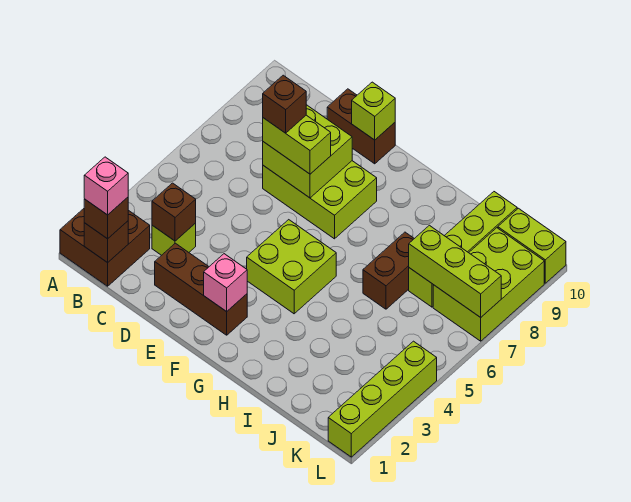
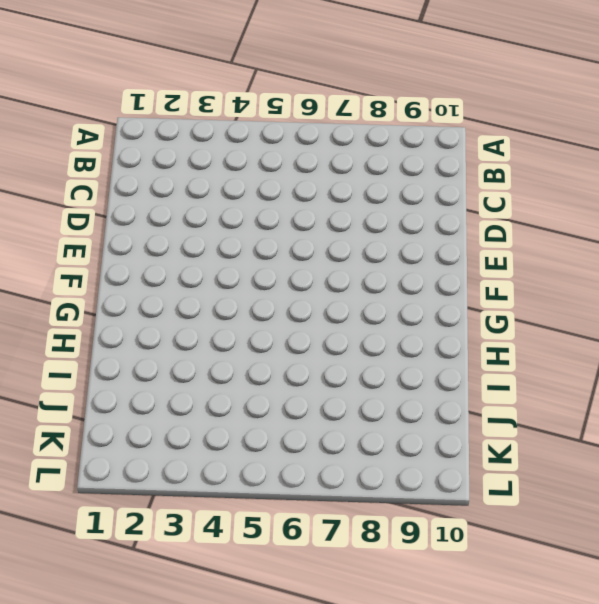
none -> brown 2x2 brick [60,209,150,286]
none -> lime 1x1 brick [152,223,196,255]
none -> brown 1x3 brick [155,243,247,335]

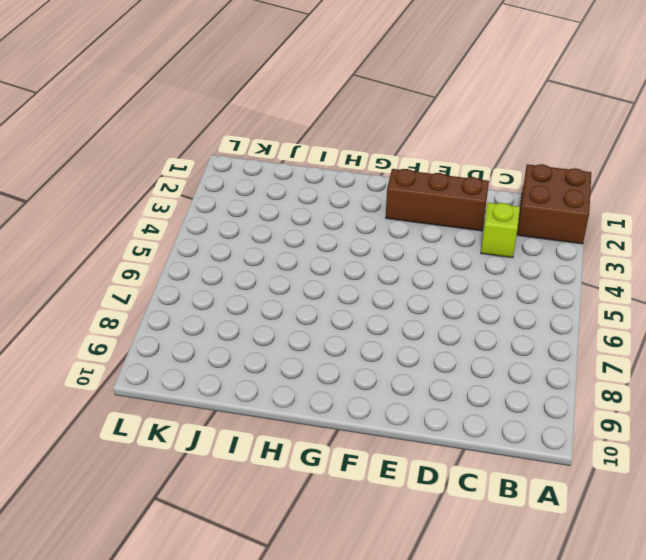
none -> lime 2x3 brick [263,161,377,239]
none -> brown 1x2 brick [327,89,395,164]
none -> lime 2x2 brick [247,220,336,314]

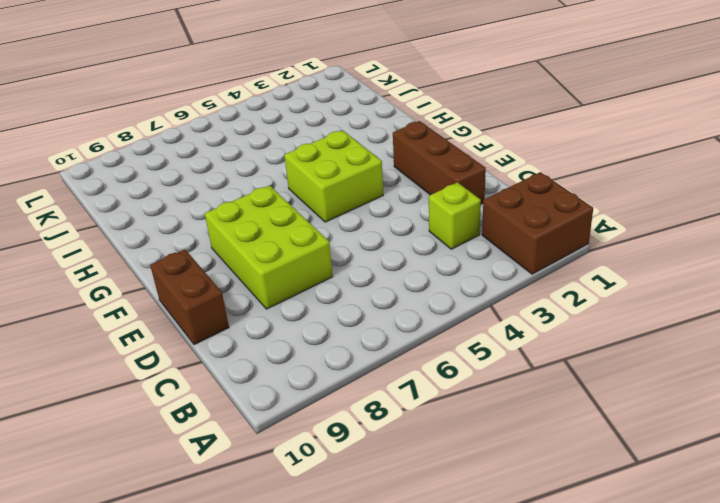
none -> brown 1x2 brick [363,232,414,309]
none -> lime 1x4 brick [409,192,517,307]
none -> lime 2x3 brick [433,228,544,341]

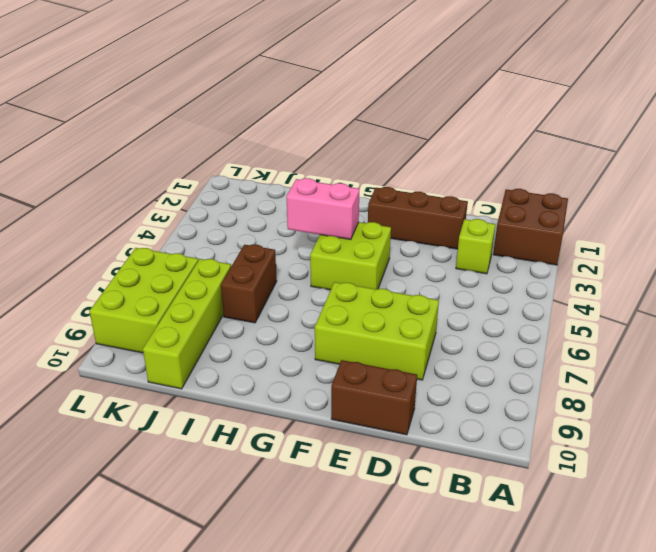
pink 1x2 brick [287,178,359,240] -> none
none -> lime 1x2 brick [498,208,566,283]
none -> lime 1x4 brick [328,341,437,457]
none -> brown 1x1 brick [84,221,128,263]

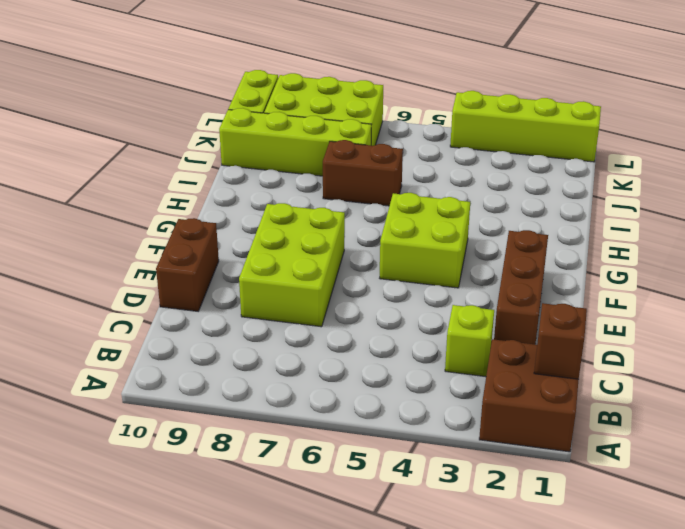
none -> brown 1x1 brick [152,183,196,241]
none -> lime 2x2 brick [263,105,352,198]
none -> lime 1x1 brick [352,82,395,140]

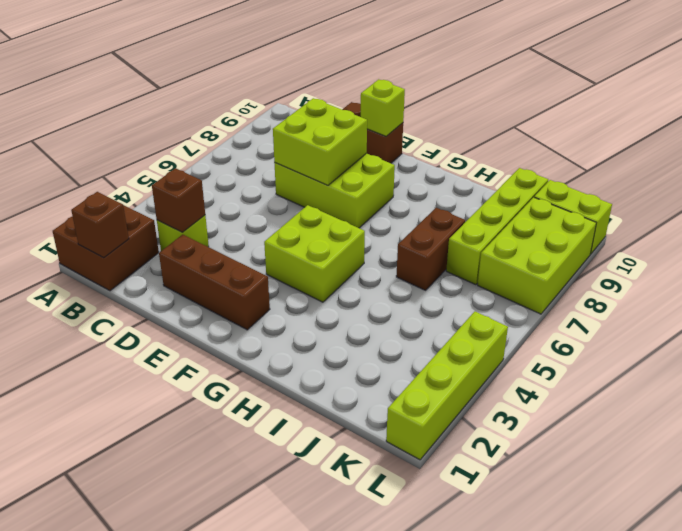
none -> pink 1x1 brick [204,254,247,312]
none -> lime 1x3 brick [409,225,501,317]
none -> brown 1x1 brick [84,197,128,239]

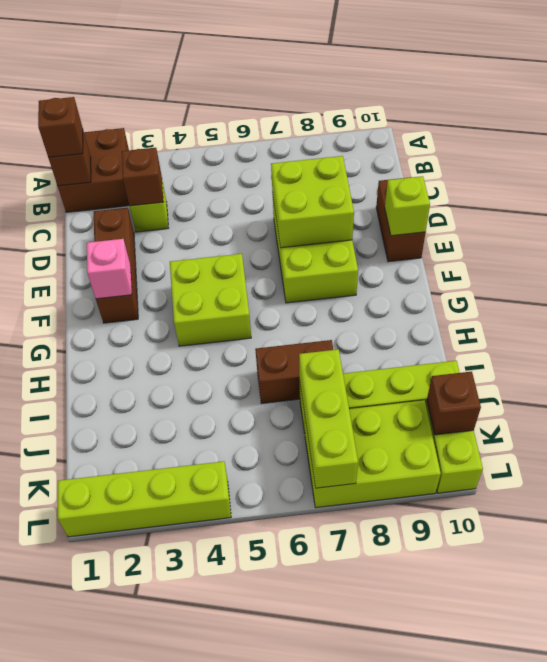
brown 1x1 brick [427,372,481,435] -> brown 1x1 brick moved to [263,75,306,133]
none -> lime 1x2 brick [263,115,331,174]
none -> pink 1x1 brick [84,157,128,215]

